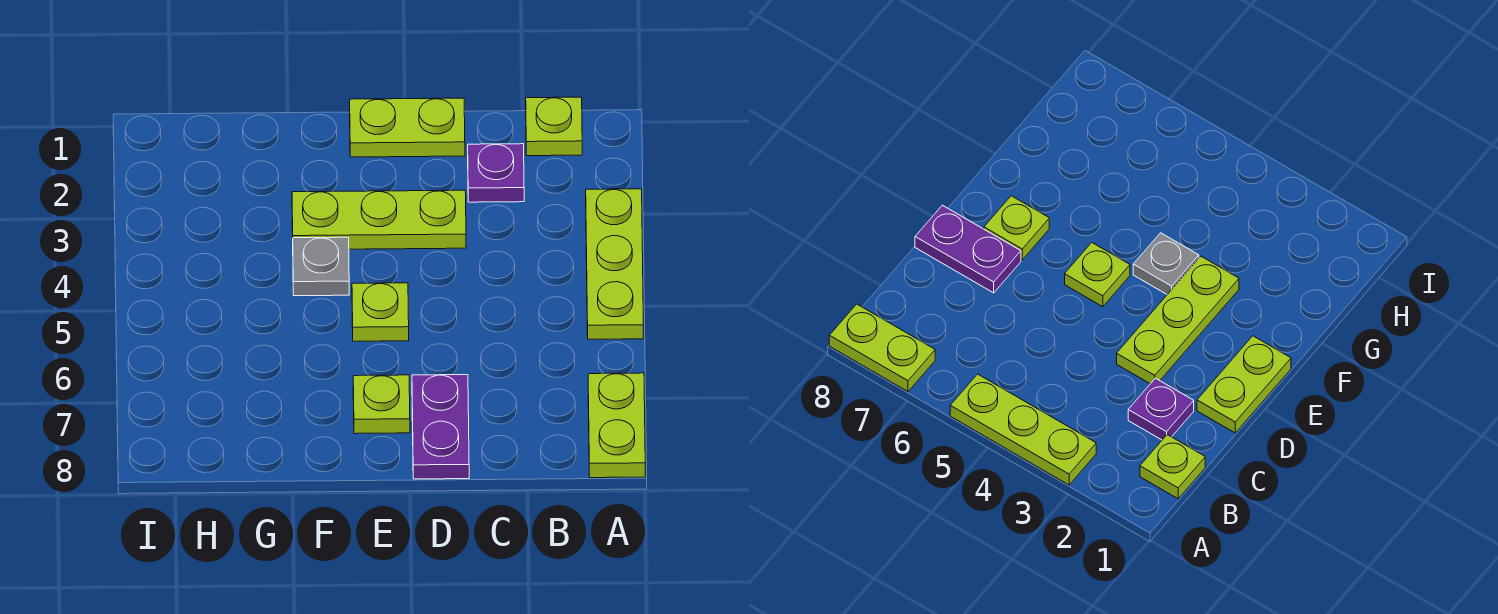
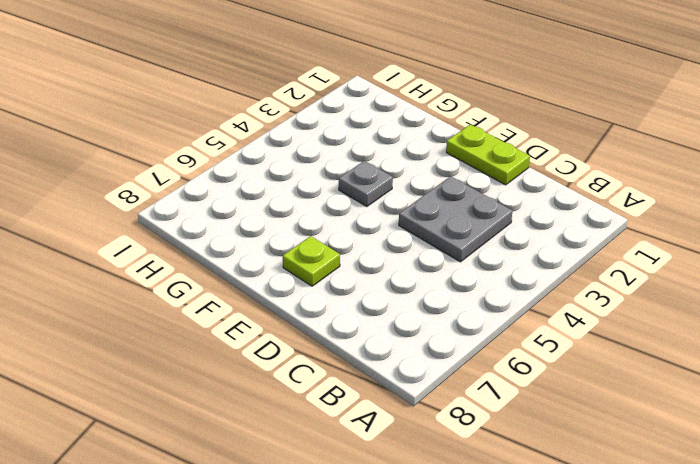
grey 2x2 plate [399,176,512,262] -> lime 1x3 plate [292,190,466,249]
none -> lime 1x3 plate [586,189,643,339]
none -> lime 1x2 plate [588,373,645,478]

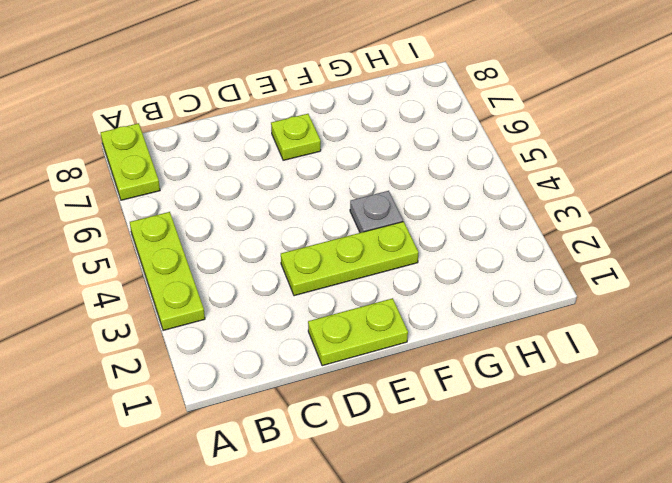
none -> lime 1x1 plate [526,97,582,156]
none -> purple 1x1 plate [468,144,524,202]

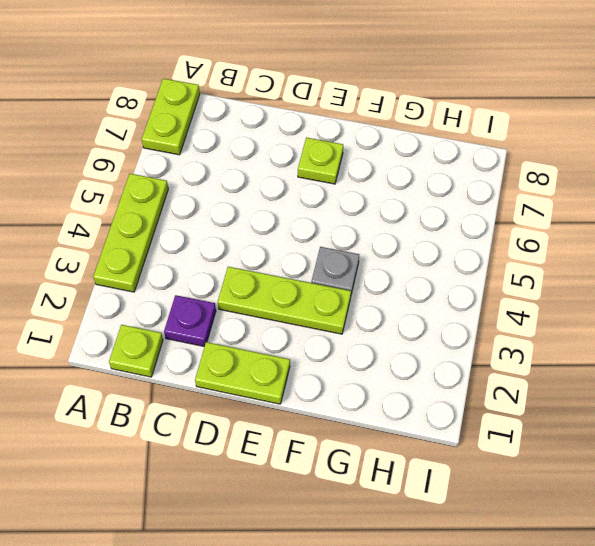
none -> purple 1x2 plate [412,375,469,479]
none -> lime 1x1 plate [352,283,409,341]

